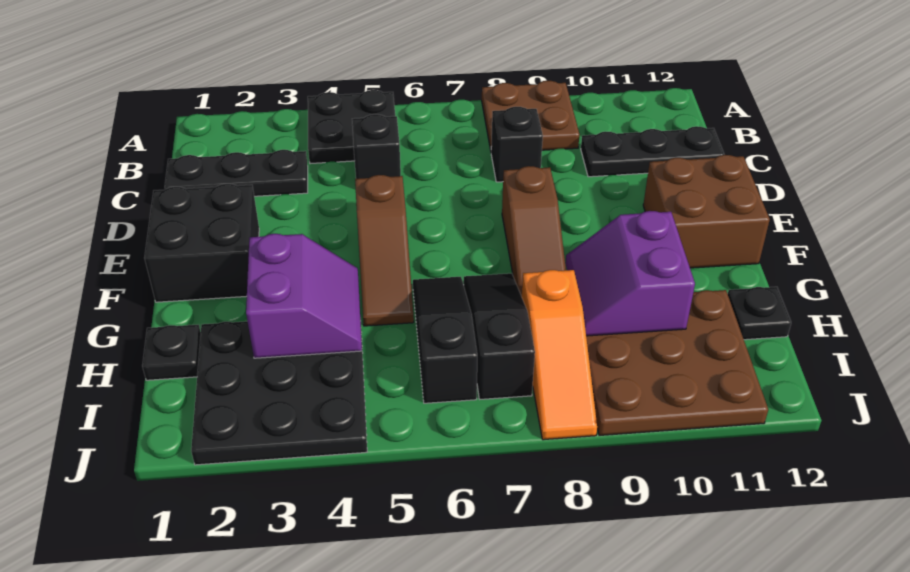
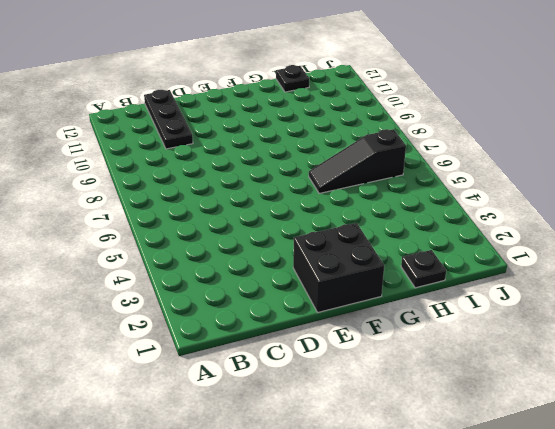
none -> black 2x2 plate [308,90,395,164]
none -> brown 2x2 plate [482,81,579,150]
none -> black 1x3 plate [165,150,308,196]

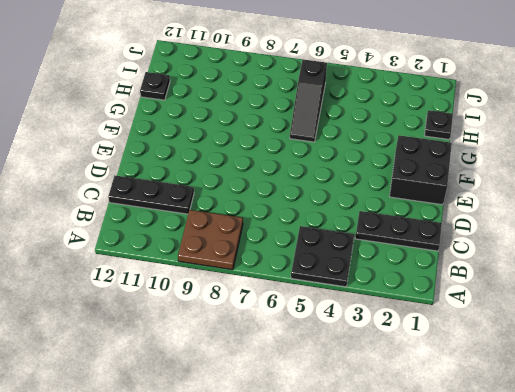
none -> black 1x1 brick [352,114,401,179]
none -> black 1x1 brick [491,107,543,182]
none -> brown 1x3 slope [355,175,414,326]

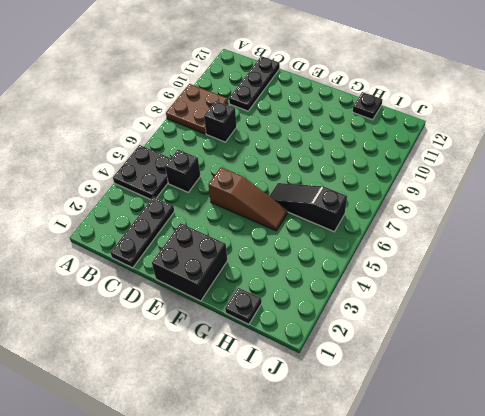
none -> brown 1x3 slope [502,166,566,296]
none -> brown 2x2 brick [643,155,770,268]
none -> black 1x3 slope [464,273,535,399]

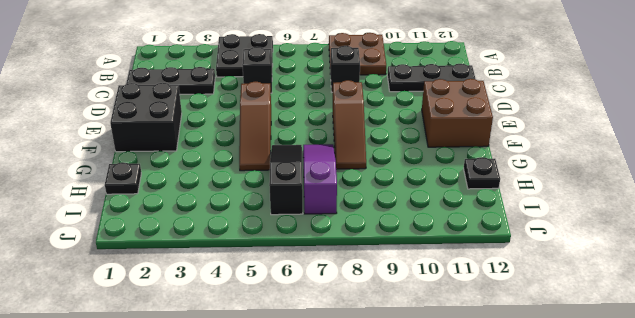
purple 1x3 slope [303,144,337,214] -> black 1x3 slope [464,273,535,399]
none -> black 3x3 plate [191,318,367,465]
none -> orange 1x3 slope [522,270,597,440]
none -> brown 3x3 plate [586,290,768,435]

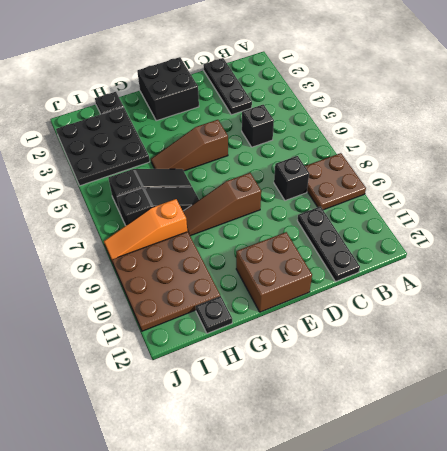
none -> black 2x2 plate [308,90,395,164]
none -> purple 2x2 slope [246,234,362,358]
none -> purple 2x2 slope [565,211,695,336]

